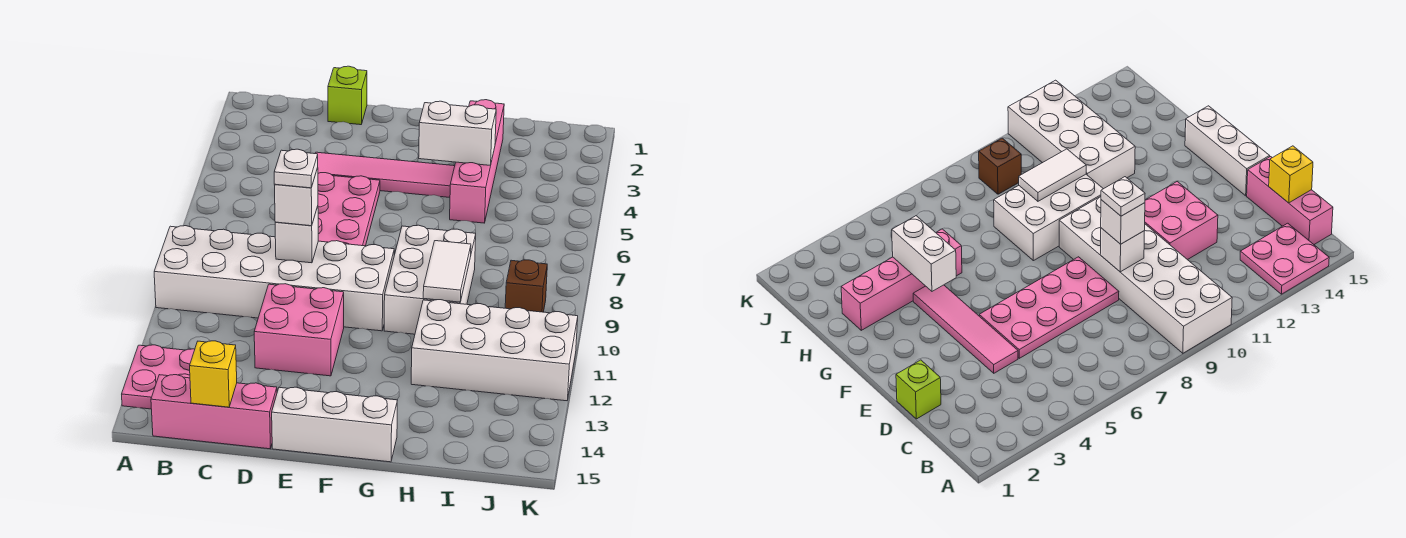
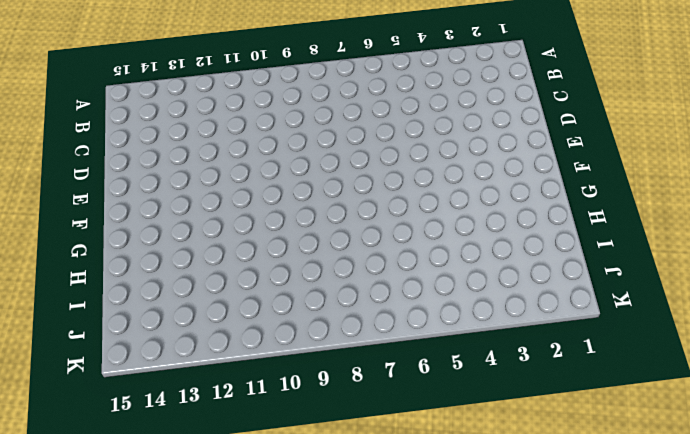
none -> white 2x6 brick [154,226,394,331]
none -> pink 2x2 plate [122,345,195,409]
none -> pink 1x3 brick [151,375,277,449]

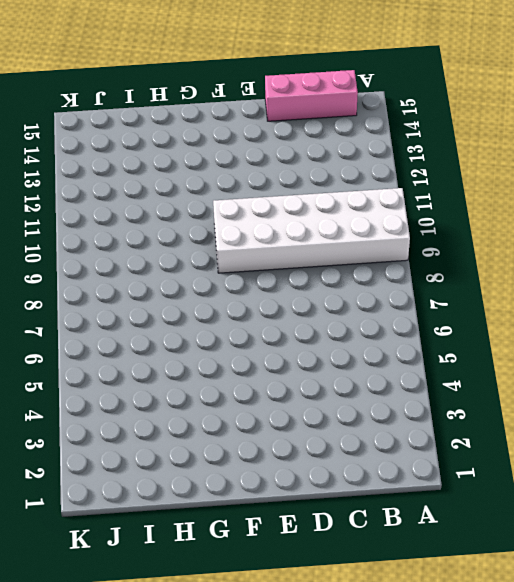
none -> pink 2x2 plate [122,345,195,409]
none -> lime 1x1 brick [328,66,367,125]
none -> pink 1x4 tile [315,152,455,197]

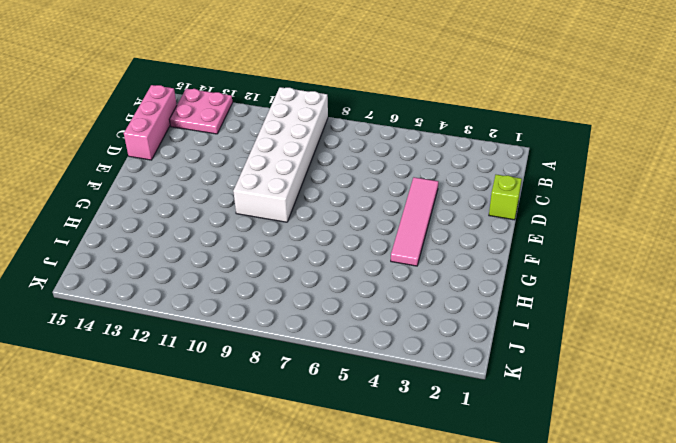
none -> pink 2x4 plate [318,173,380,246]
none -> pink 2x2 brick [254,284,344,376]
none -> white 1x3 brick [272,387,397,462]

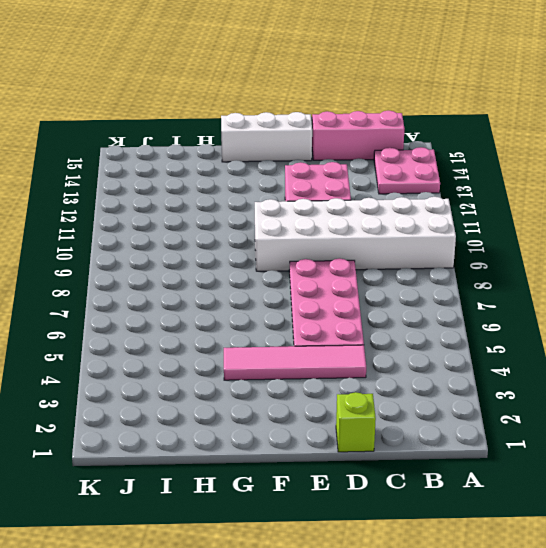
none -> white 2x3 brick [384,225,476,334]
none -> pink 1x4 brick [450,100,504,223]
none -> white 2x4 brick [411,300,578,401]

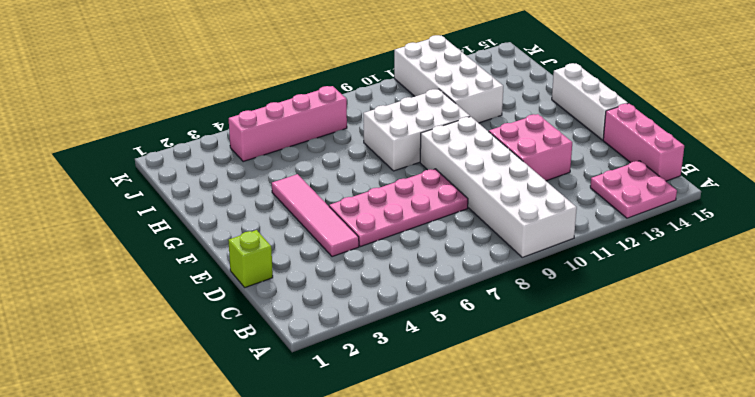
pink 1x4 brick [229,86,347,162] -> pink 1x4 brick moved to [450,100,504,223]
none -> brown 1x1 brick [505,260,547,312]
none -> yellow 1x1 brick [190,341,237,407]
none -> white 1x1 brick [275,206,318,263]

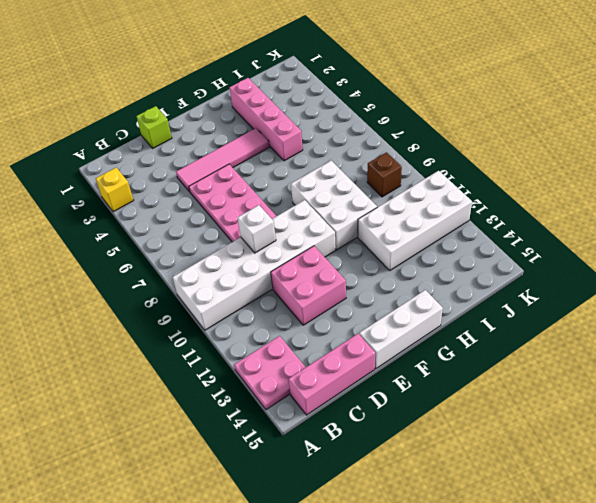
yellow 1x1 brick [96,168,134,212] -> yellow 1x1 brick moved to [190,341,237,407]
none -> white 1x2 brick [419,101,496,166]
none -> white 1x2 tile [423,241,471,302]
none -> white 1x1 brick [275,168,318,226]

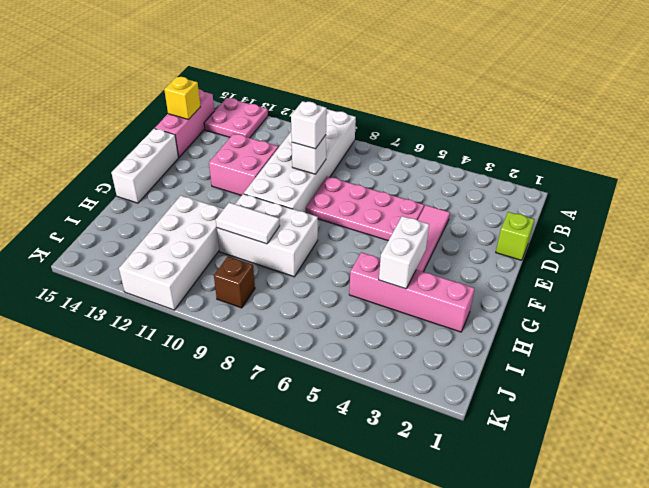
none -> white 1x1 plate [274,149,318,188]

